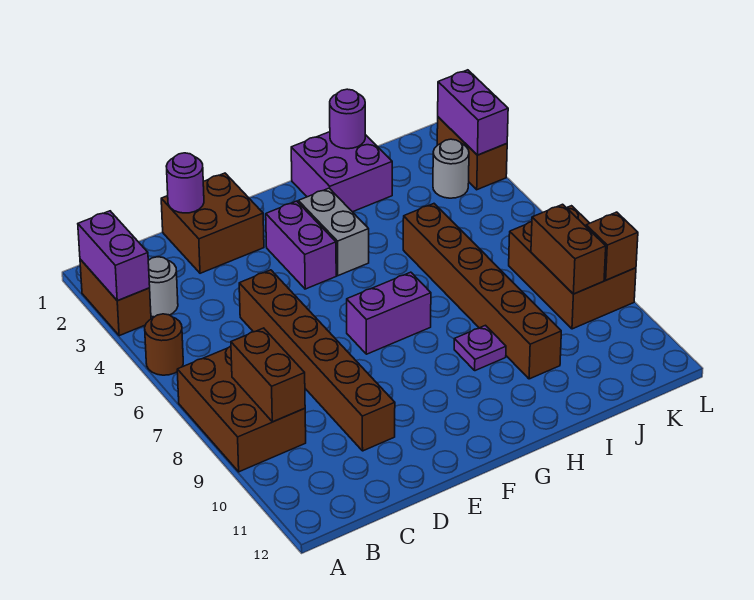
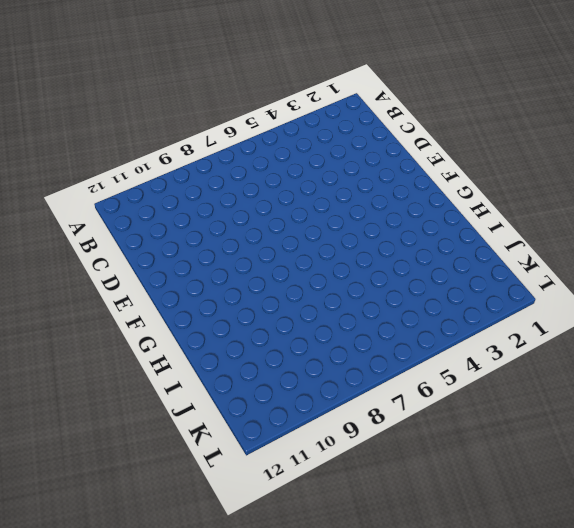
none -> brown 1x2 brick [80,259,151,336]
none -> brown 1x1 round brick [145,314,183,375]
none -> brown 2x3 brick [177,346,306,472]

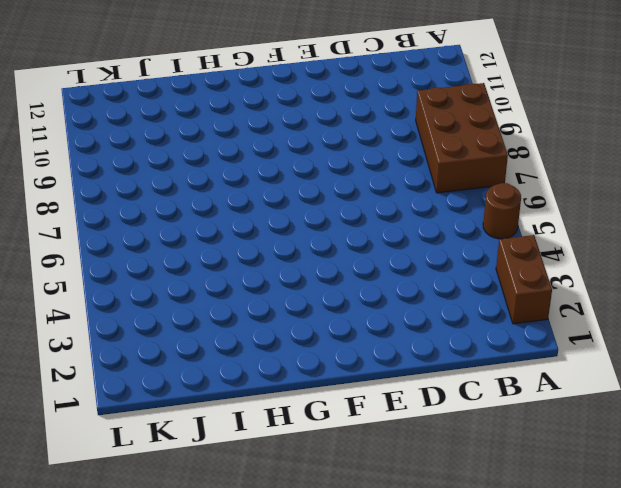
none -> grey 1x1 round brick [148,257,178,317]
none -> brown 2x2 brick [161,173,264,273]
none -> brown 1x6 brick [239,270,395,451]

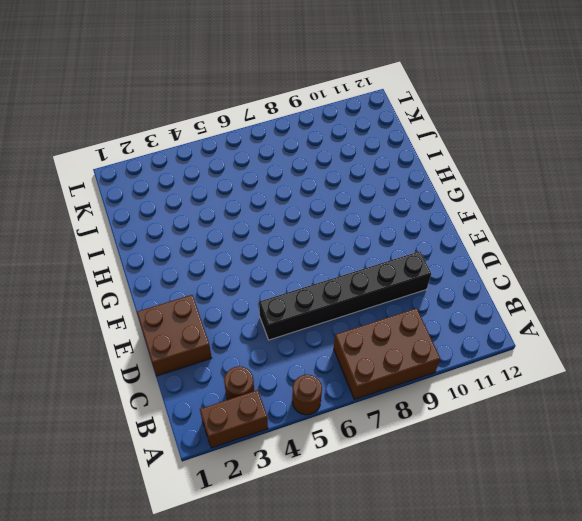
brown 1x1 round brick [224,366,254,400] -> grey 1x1 round brick [148,257,178,317]
black 1x6 brick [259,251,431,340] -> brown 1x6 brick [239,270,395,451]
none -> purple 1x2 brick [266,201,336,289]
none -> purple 1x2 brick [347,272,431,354]
none -> grey 1x2 brick [298,188,369,276]

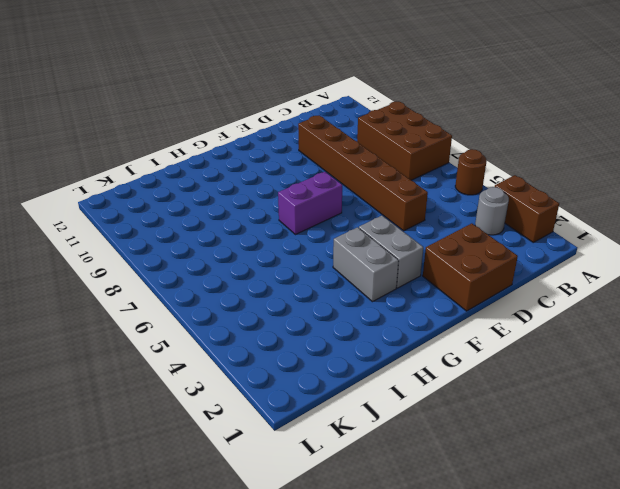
grey 1x2 brick [359,216,423,288] -> purple 1x2 brick [266,201,336,289]
none -> purple 2x2 brick [291,132,392,212]
none -> purple 1x1 plate [454,325,506,371]
none -> brown 1x6 brick [403,204,561,379]

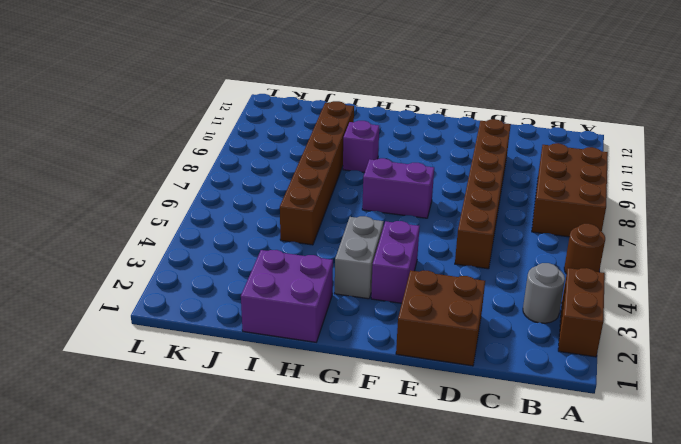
purple 1x1 brick [343,121,379,173] -> purple 1x1 plate [454,325,506,371]
none -> grey 1x1 round brick [433,139,469,198]
none -> brown 2x3 brick [509,206,636,329]
none -> brown 1x2 brick [437,117,507,190]

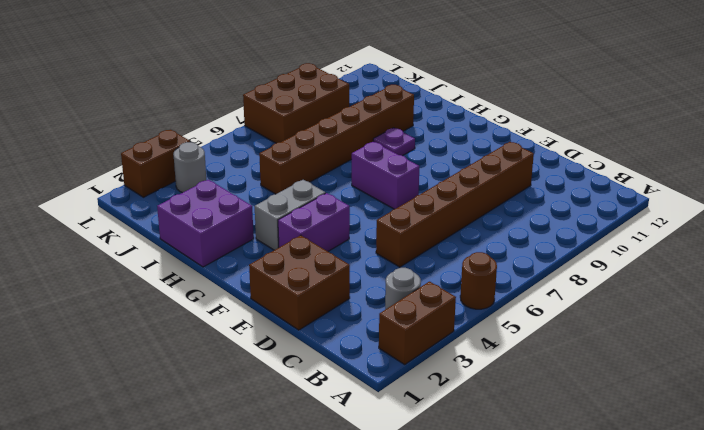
none -> brown 2x3 brick [177,346,306,472]
none -> purple 1x2 brick [78,211,150,301]
none -> brown 1x2 brick [231,328,305,422]

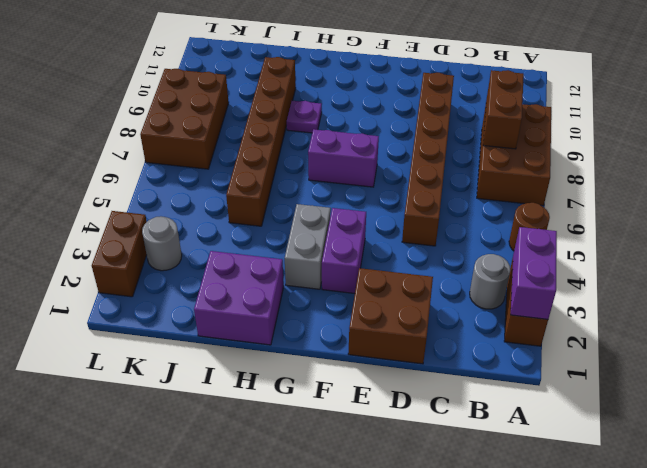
none -> purple 1x1 round brick [166,153,204,213]
none -> purple 1x1 round brick [330,89,365,149]
none -> brown 1x2 brick [531,204,606,294]

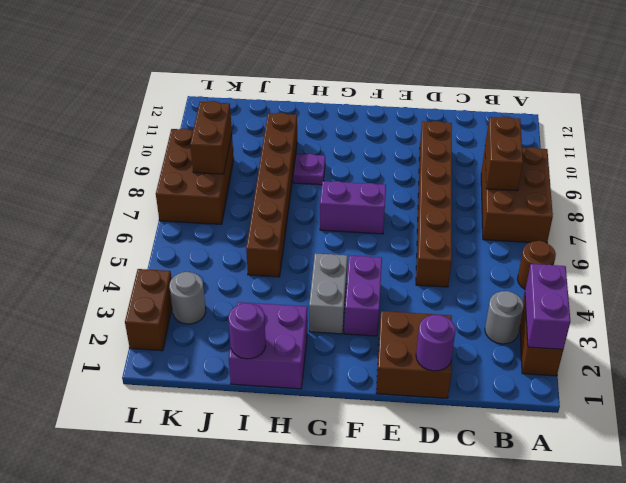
none -> purple 1x2 brick [438,70,508,155]
none -> brown 1x1 brick [586,212,638,280]

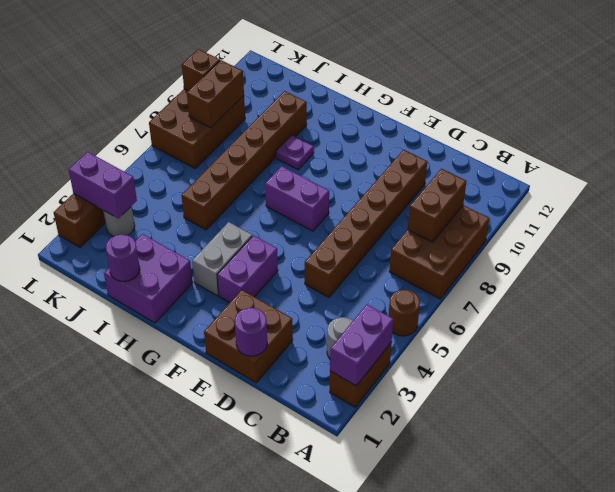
purple 1x2 brick [69,152,137,218] -> purple 1x2 brick turned to [438,70,508,155]

